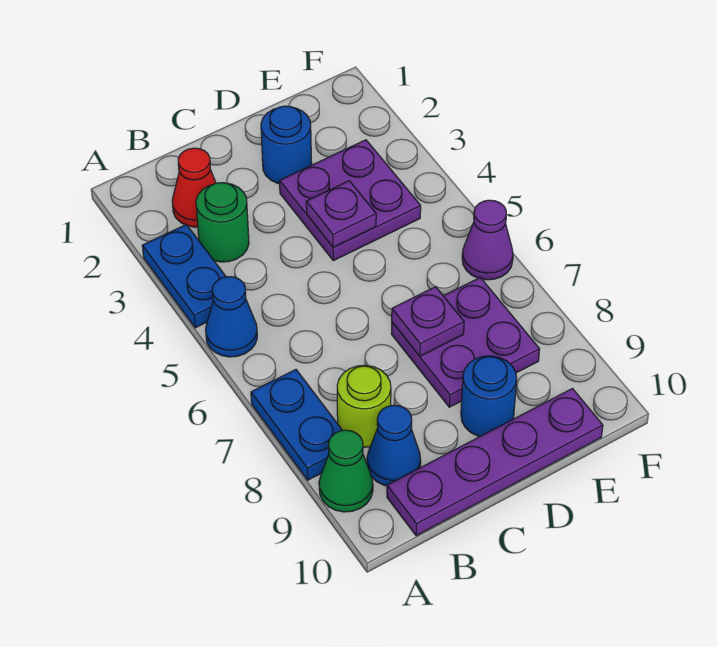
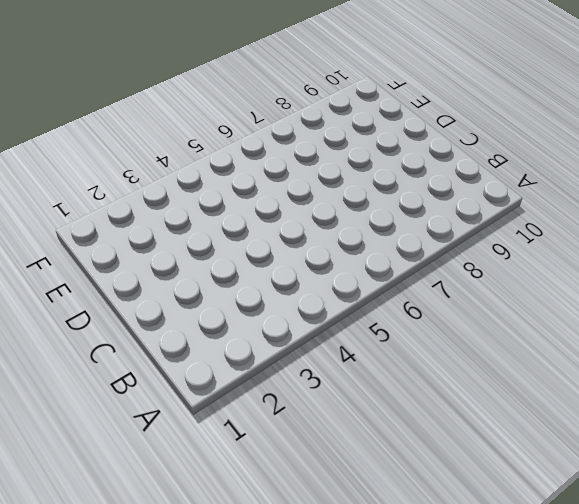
none -> blue 1x2 plate [142,225,226,328]
none -> blue 1x1 cone [206,277,257,357]
none -> blue 1x2 plate [251,370,343,480]

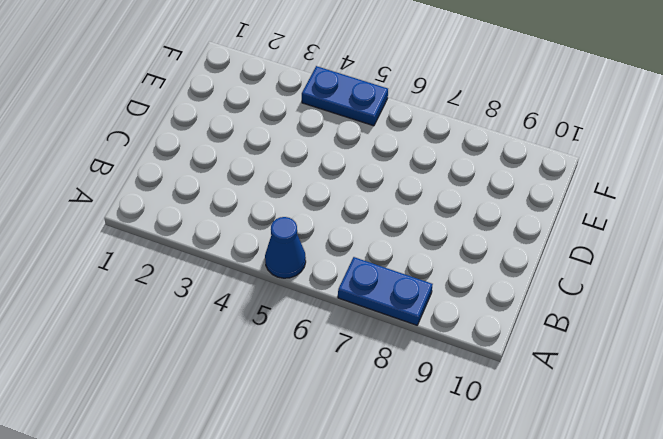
blue 1x2 plate [302,66,388,126] -> blue 1x2 plate moved to [142,225,226,328]
none -> green 1x1 cone [319,430,373,512]
none -> red 1x1 cone [172,148,216,227]
none -> green 1x1 round brick [196,183,249,262]

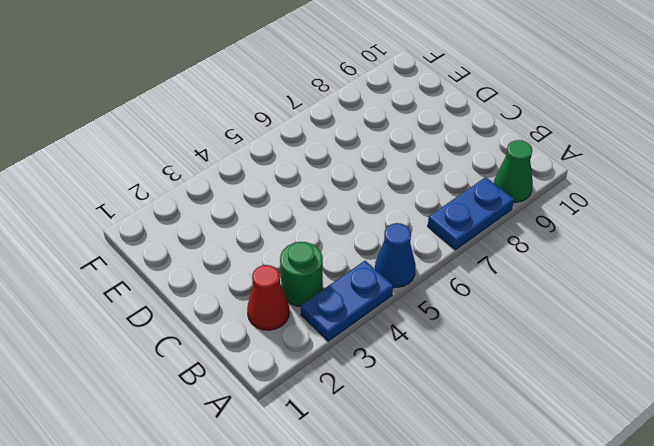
none -> lime 1x1 round brick [337,365,391,447]
none -> blue 1x1 cone [367,405,421,486]
none -> purple 1x4 plate [387,389,603,536]

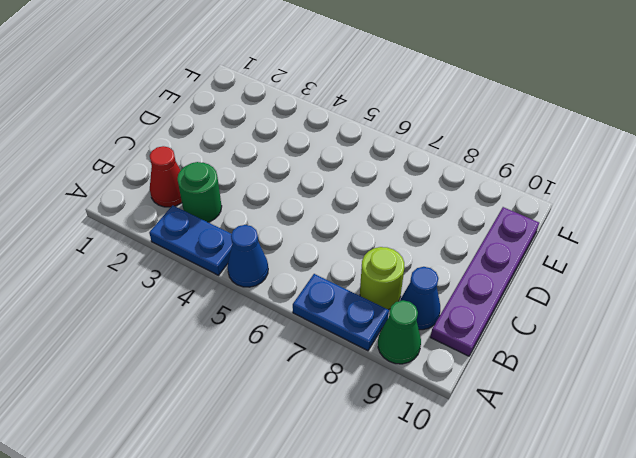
none -> blue 1x1 round brick [261,106,312,184]
none -> purple 2x2 plate [280,140,421,261]
none -> purple 2x2 plate [391,278,540,407]

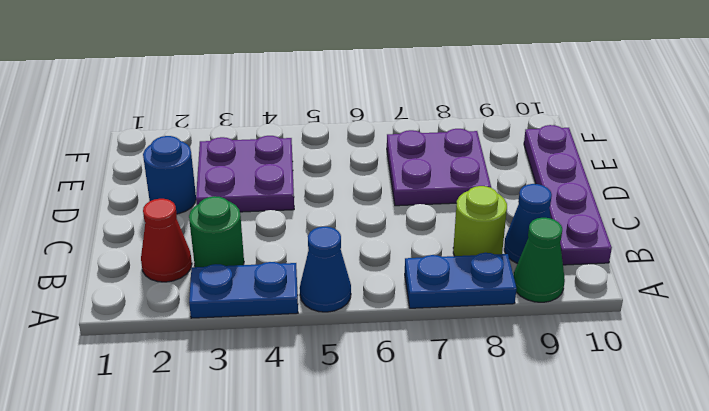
none -> blue 1x1 round brick [461,356,517,436]
none -> purple 1x1 cone [462,200,513,280]
none -> purple 1x1 plate [306,181,376,247]

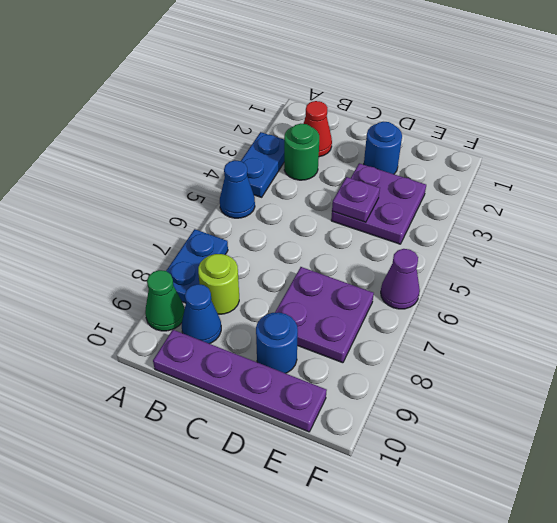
none -> purple 1x1 plate [392,287,464,356]

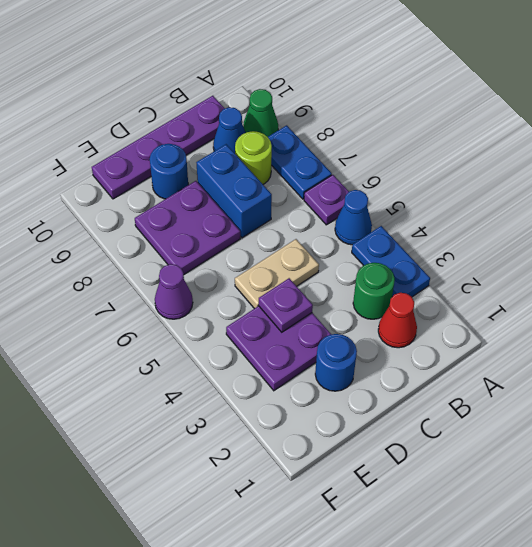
purple 1x1 plate [304,175,349,225] -> purple 1x1 plate moved to [392,287,464,356]
tan 1x2 plate [235,239,319,309] -> none
blue 1x2 brick [196,144,272,238] -> none

